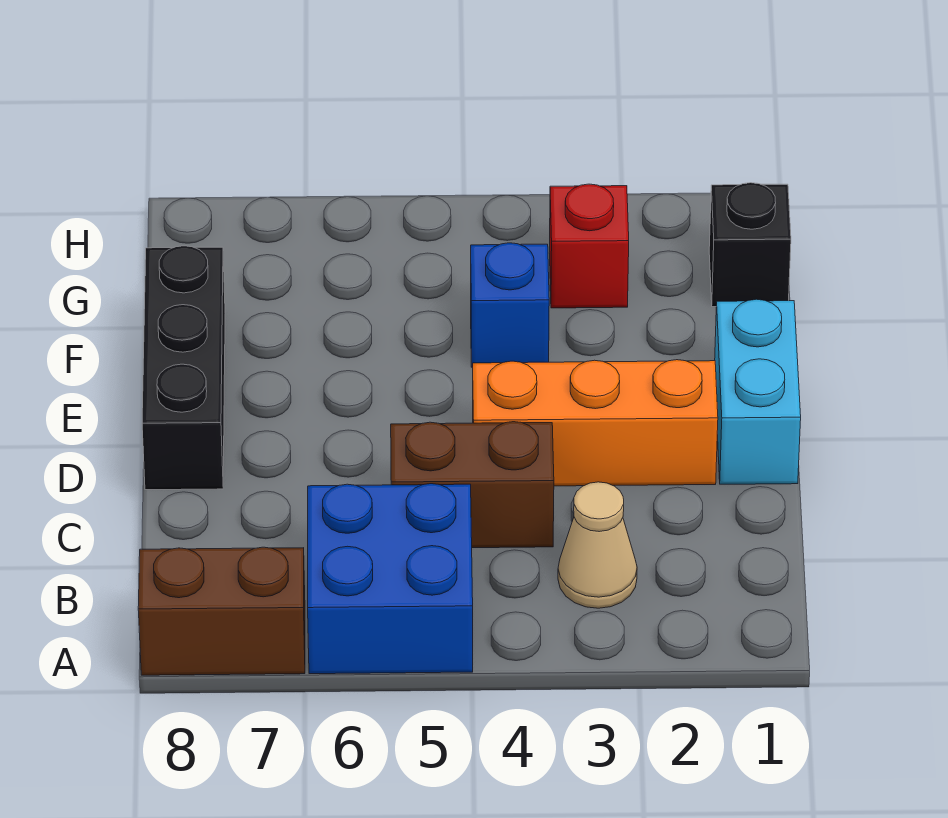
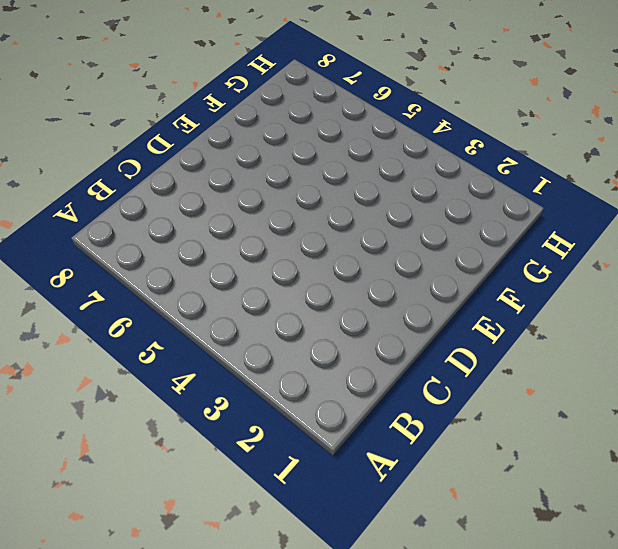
none -> blue 2x2 brick [308,484,473,674]
none -> brown 1x2 brick [138,547,305,675]

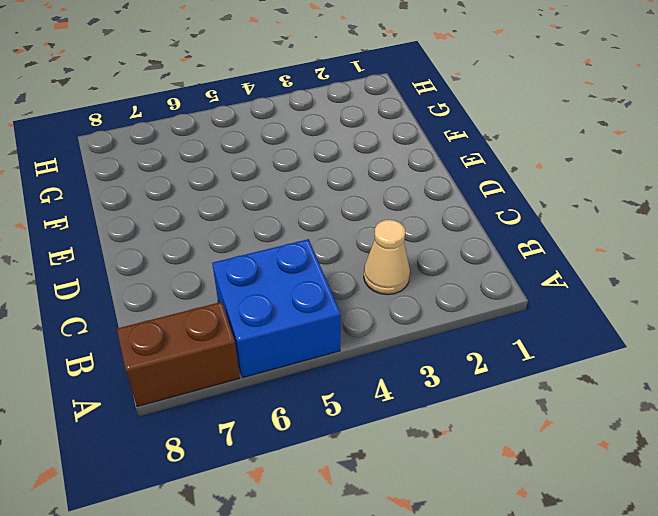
none -> brown 1x2 brick [391,422,554,548]
none -> cyan 1x2 brick [715,299,801,484]

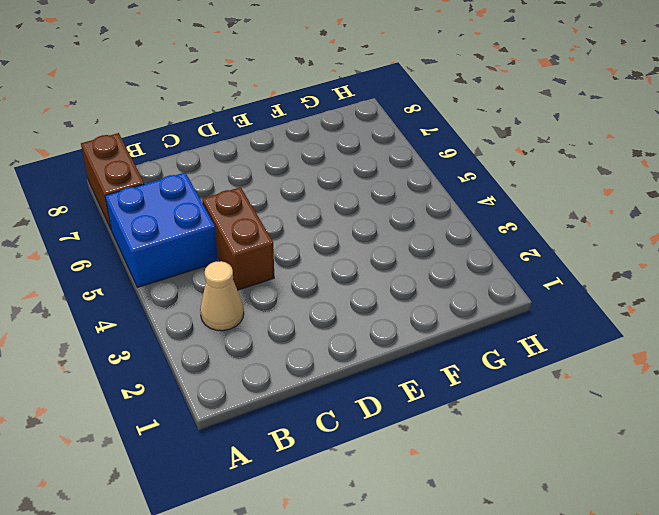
none -> cyan 1x2 brick [715,299,801,484]
none -> orange 1x3 brick [473,360,718,486]

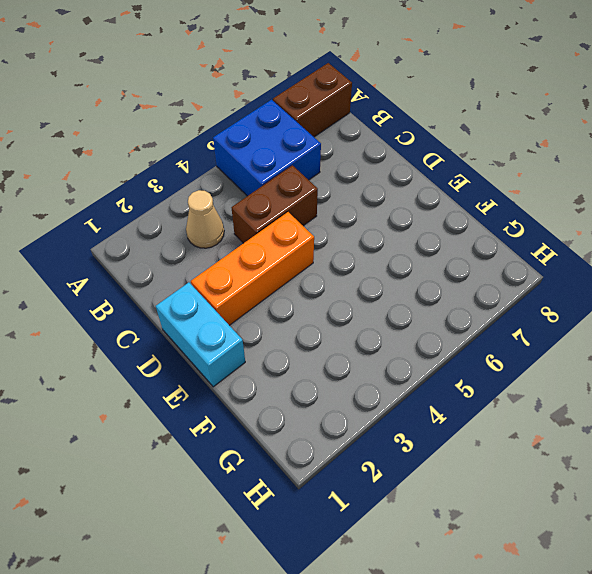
none -> black 1x3 brick [142,246,225,490]
none -> blue 1x1 brick [471,243,549,367]

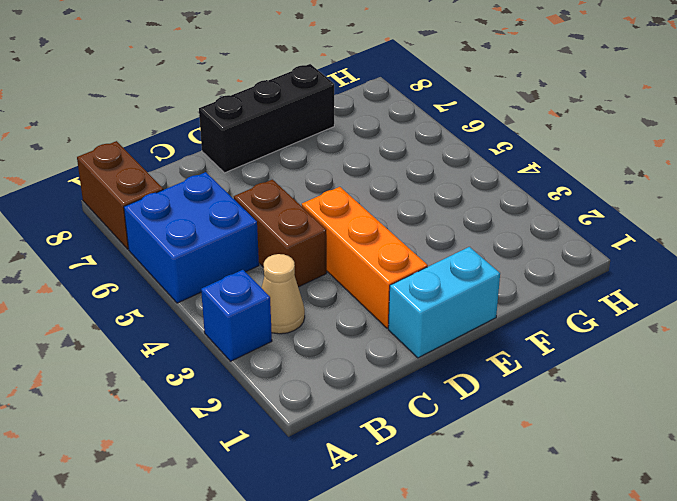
blue 1x1 brick [201,270,272,361] -> blue 1x1 brick moved to [471,243,549,367]
none -> black 1x1 brick [709,183,791,307]
none -> red 1x1 brick [550,184,629,308]

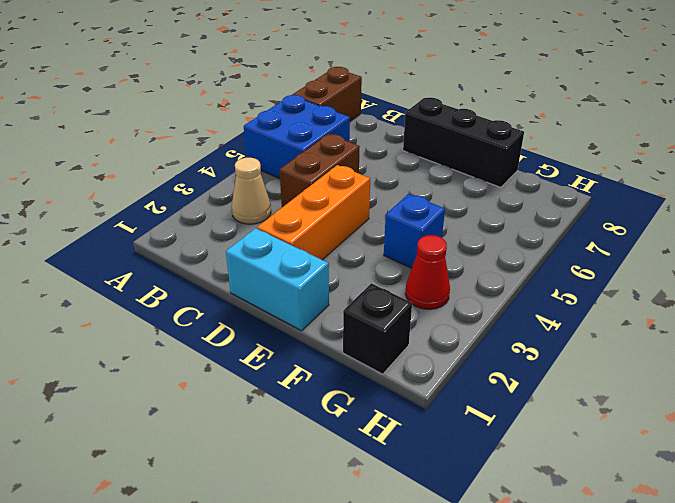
red 1x1 cone [405,235,450,309] -> red 1x1 brick [550,184,629,308]

